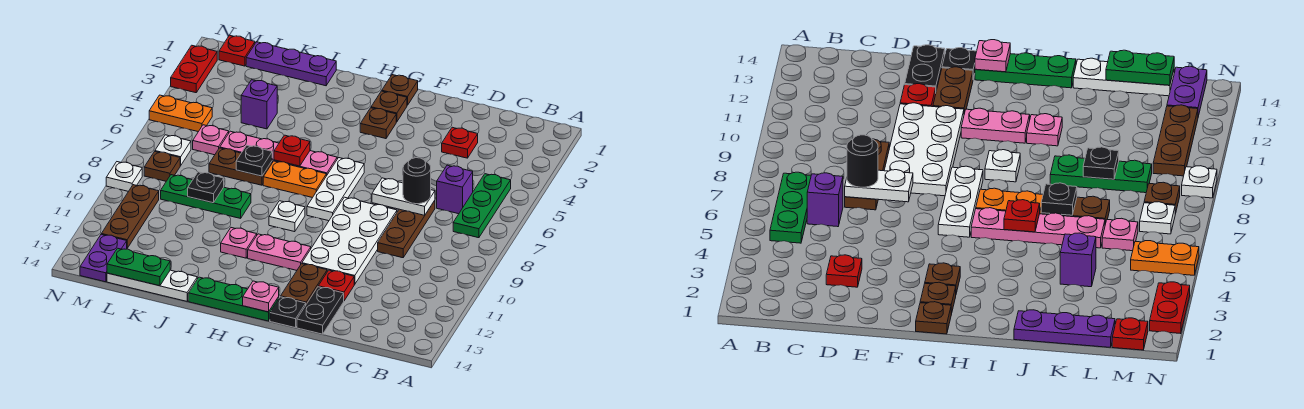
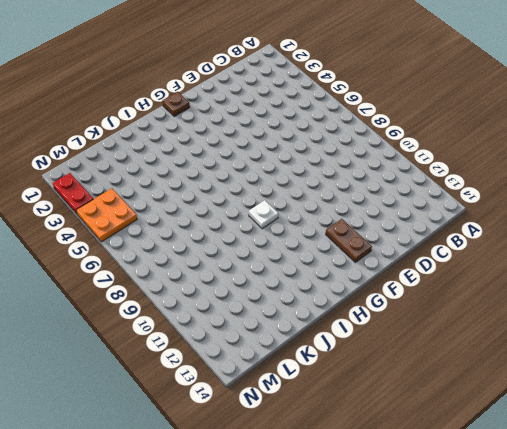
orange 2x2 plate [76,188,137,242] -> orange 1x2 plate [149,95,212,132]
none -> green 1x3 plate [453,174,511,238]
none -> purple 1x1 brick [437,165,473,214]
none -> red 1x1 plate [442,127,478,158]
none -> brown 1x3 plate [378,200,435,258]

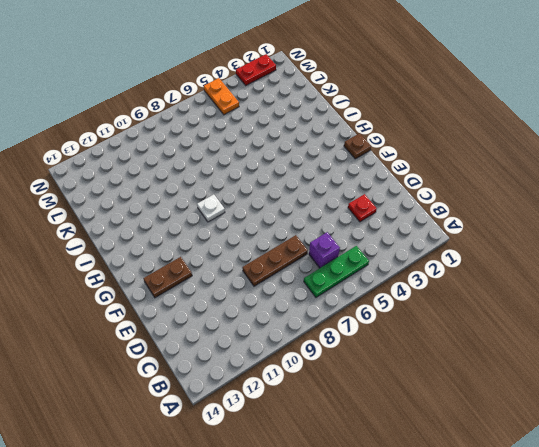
none -> white 2x4 plate [302,197,397,284]
none -> red 1x1 plate [318,270,354,301]
none -> black 1x2 plate [297,287,344,334]
none -> black 1x1 plate [270,297,306,328]

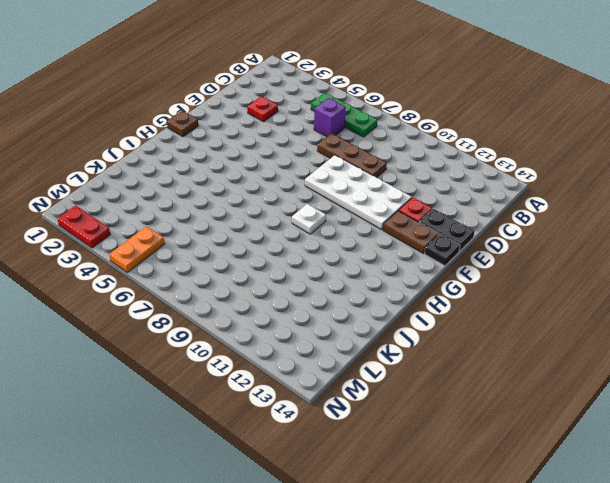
none -> brown 1x1 plate [371,91,407,122]
none -> brown 1x1 plate [360,108,396,139]
none -> white 1x3 plate [307,158,364,221]
none -> pink 1x2 plate [248,234,311,270]

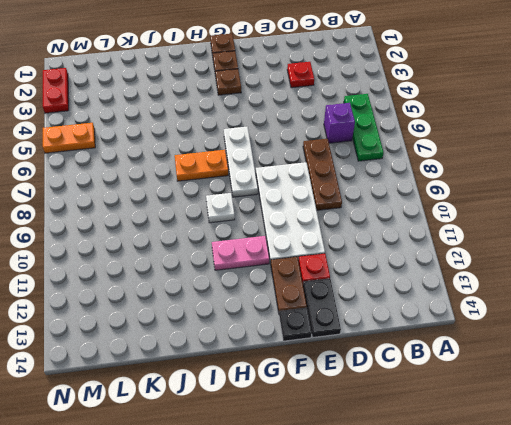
none -> green 1x3 plate [188,277,279,321]
none -> pink 1x4 plate [220,131,337,176]
none -> pink 1x1 plate [221,228,257,258]
none -> purple 1x3 plate [246,42,336,86]

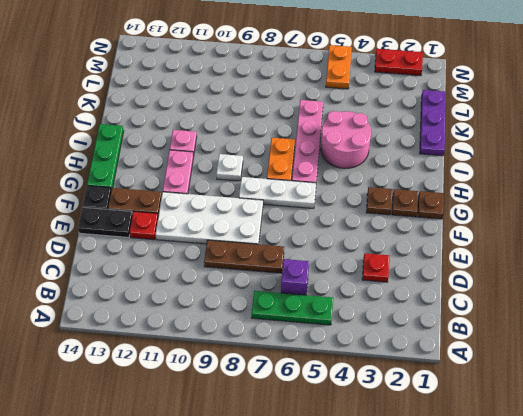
pink 2x2 round brick [321,111,371,168] -> none
none -> brown 1x2 plate [209,148,272,185]
none -> green 1x3 plate [161,175,251,218]
none -> white 1x3 plate [107,270,197,301]
none -> purple 1x1 brick [241,80,277,129]

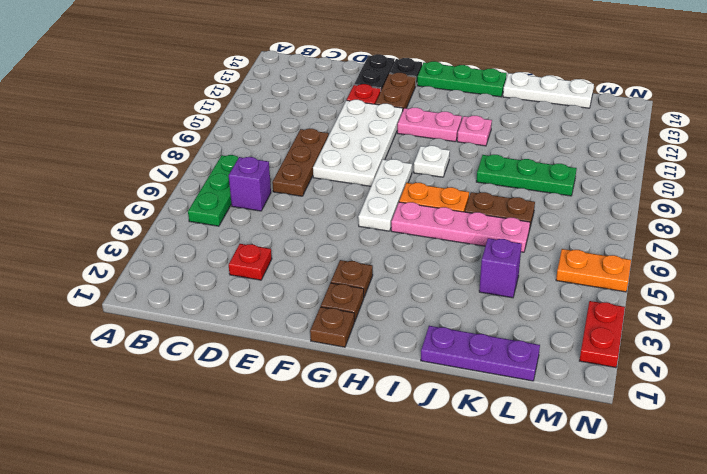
none -> pink 1x1 plate [193,125,229,155]
none -> red 1x1 plate [219,35,255,66]
none -> white 1x1 plate [155,135,191,165]
none -> brown 1x1 plate [144,151,181,181]

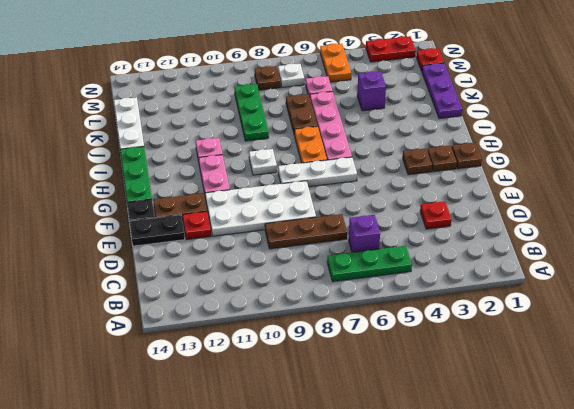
none -> brown 1x3 plate [102,185,159,248]
none -> purple 1x2 plate [80,234,127,282]
none -> white 1x1 plate [106,162,142,191]
none -> white 1x2 plate [372,178,435,215]

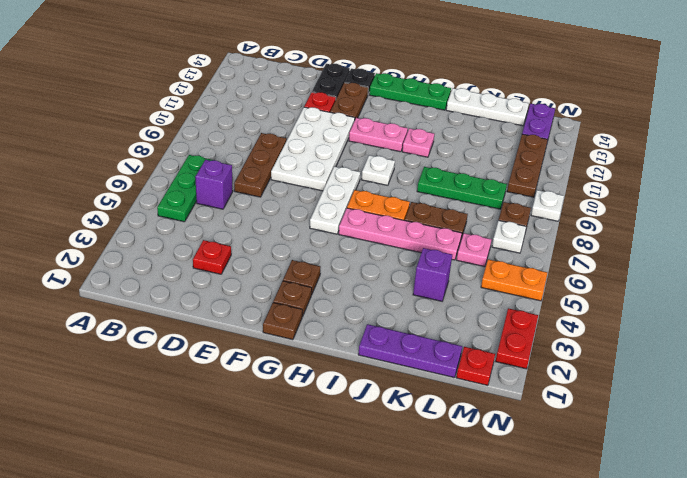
none -> white 1x2 plate [372,178,435,215]
none -> pink 1x1 plate [243,281,279,312]
none -> red 1x1 plate [274,135,310,166]
none -> black 1x1 plate [236,145,272,176]

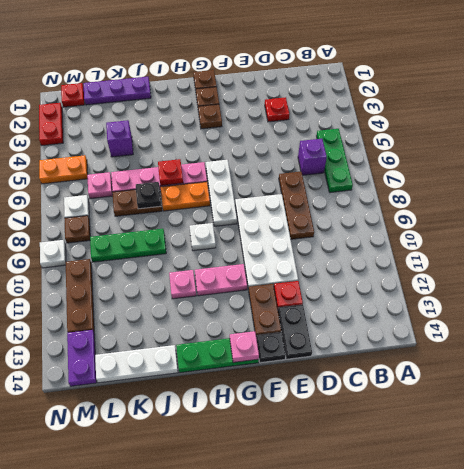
none -> white 1x2 plate [372,178,435,215]
none -> black 1x1 plate [188,172,224,203]
none -> green 1x2 plate [107,248,170,286]
none -> black 1x1 round brick [403,158,431,204]

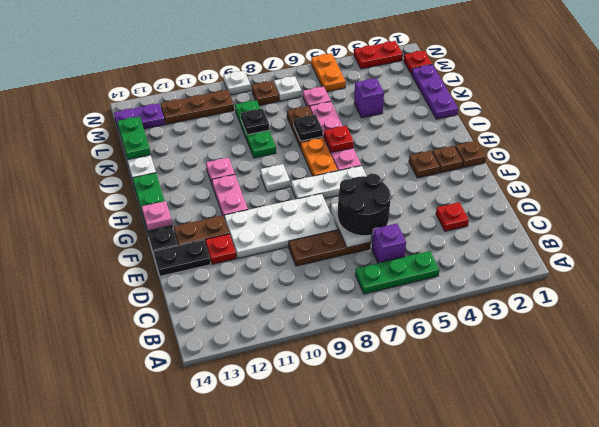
black 2x2 round brick [338,174,391,236] -> black 1x1 round brick [403,158,431,204]

